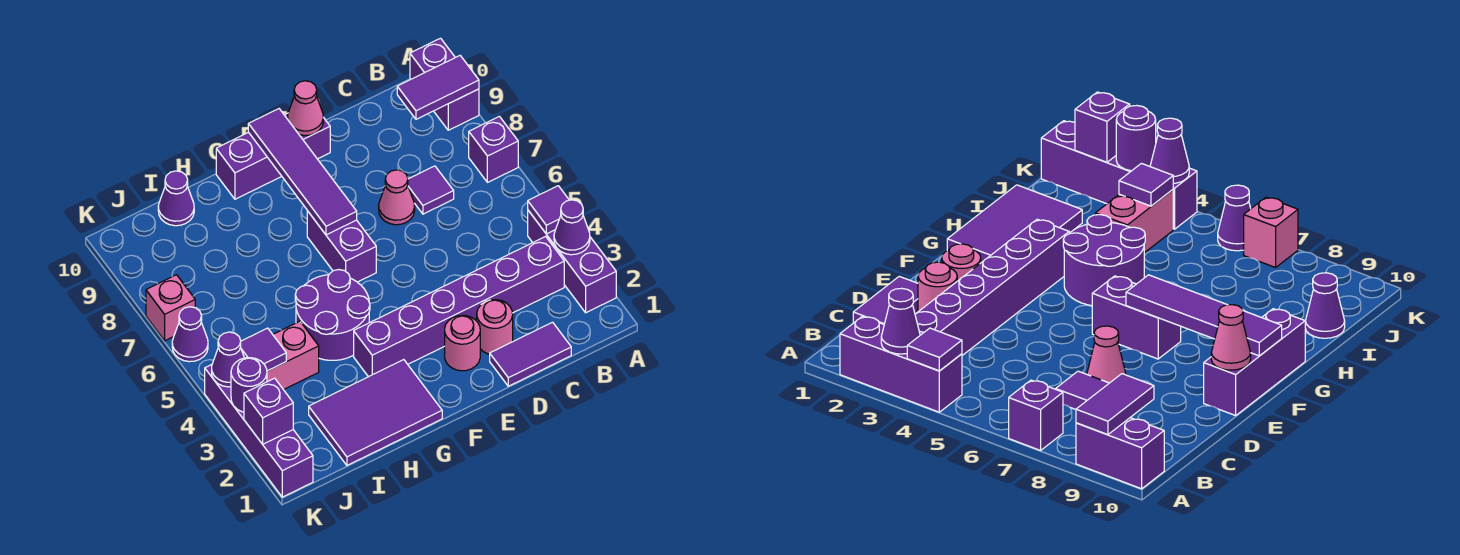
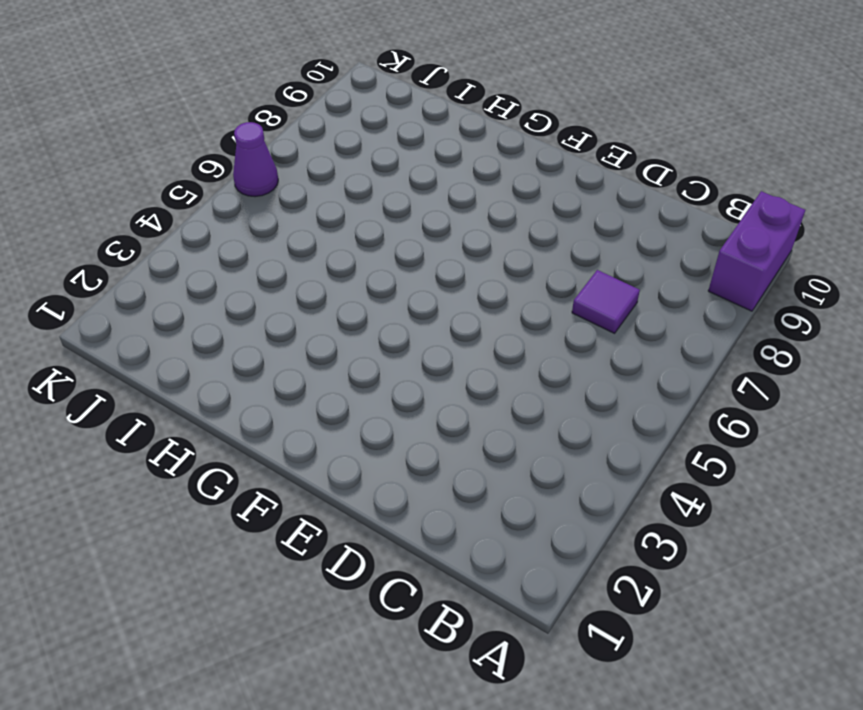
none -> purple 1x3 brick [528,210,616,313]
none -> purple 1x1 brick [469,116,518,182]
none -> purple 1x6 brick [354,236,564,377]

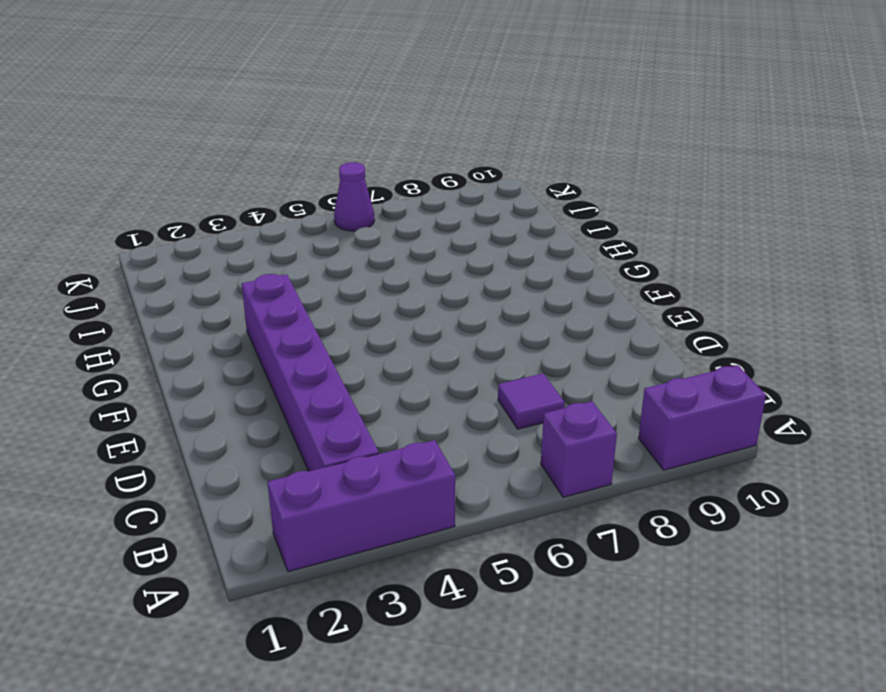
none -> purple 1x2 tile [490,322,571,386]
none -> pink 1x1 round brick [477,300,513,354]
none -> pink 1x1 cone [379,170,415,225]

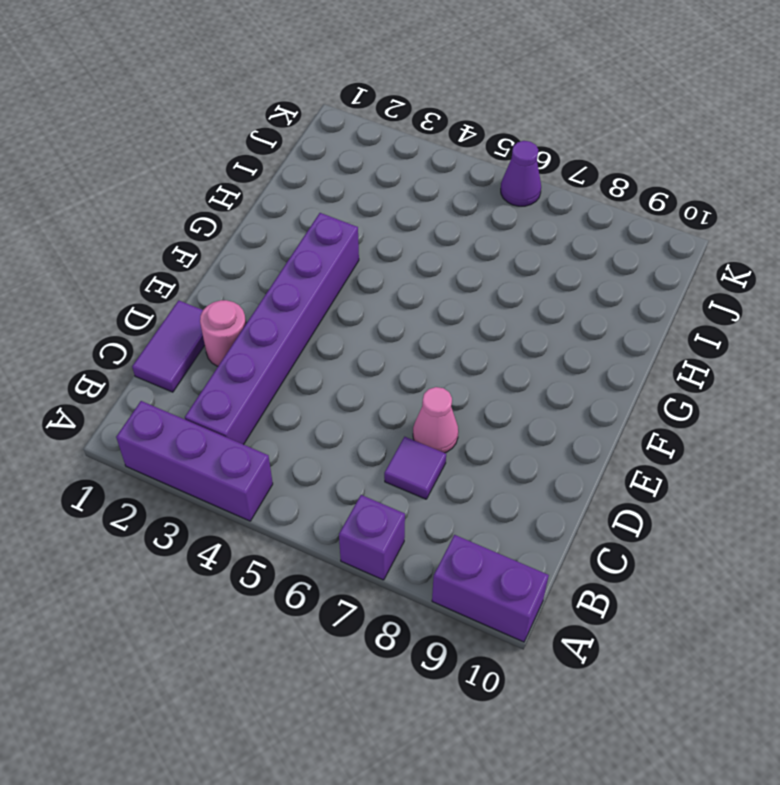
none -> pink 1x1 round brick [445,315,480,371]
none -> purple 1x3 brick [216,113,330,199]
none -> purple 1x2 brick [307,211,376,282]

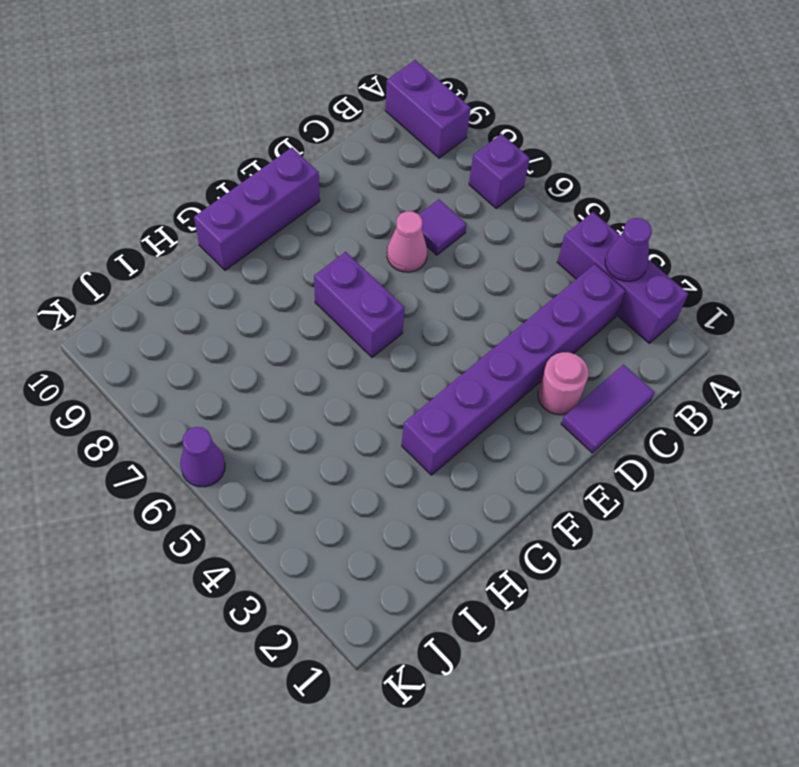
none -> pink 1x1 round brick [445,315,480,371]
none -> purple 2x3 tile [309,360,442,465]
none -> purple 2x2 round brick [295,270,370,360]

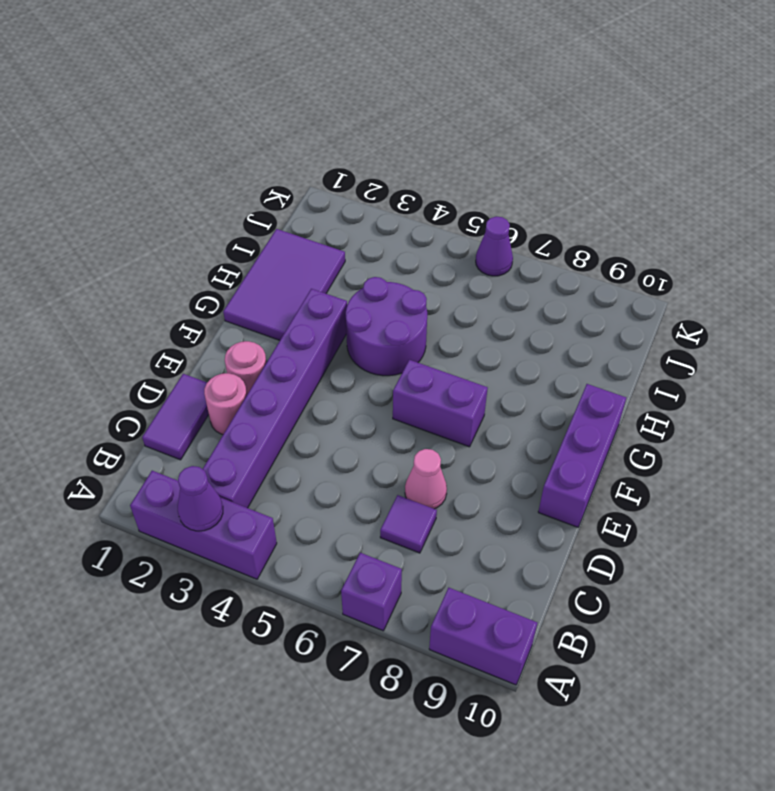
none -> pink 1x2 brick [267,321,319,390]
none -> purple 1x1 cone [158,171,194,226]
none -> purple 1x4 brick [205,365,313,497]

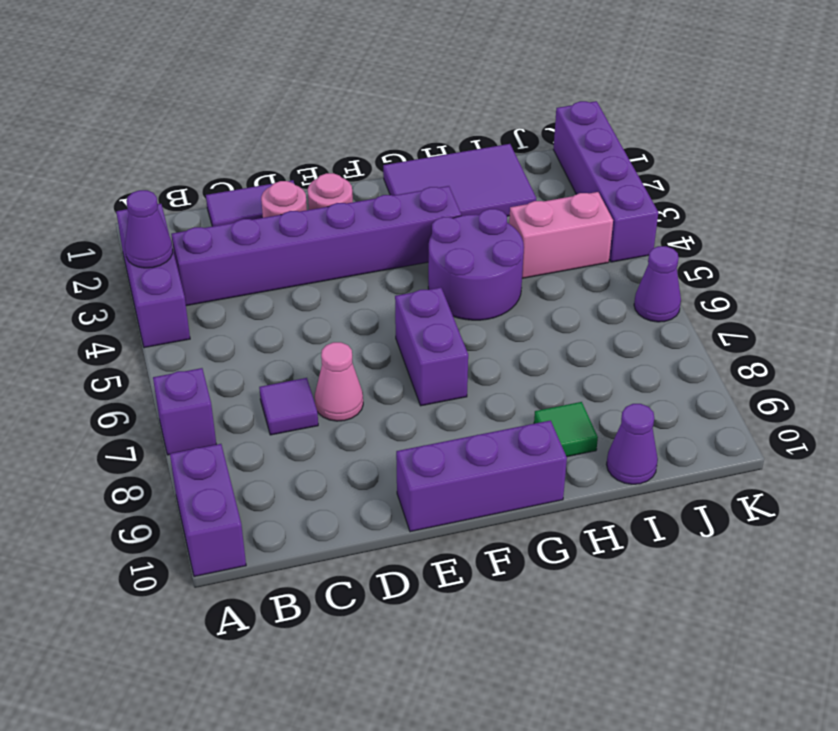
green 1x1 tile [534,402,598,457] -> none
none -> pink 1x1 brick [146,275,195,341]
none -> purple 1x1 tile [528,186,569,234]
none -> purple 1x2 tile [397,56,479,119]

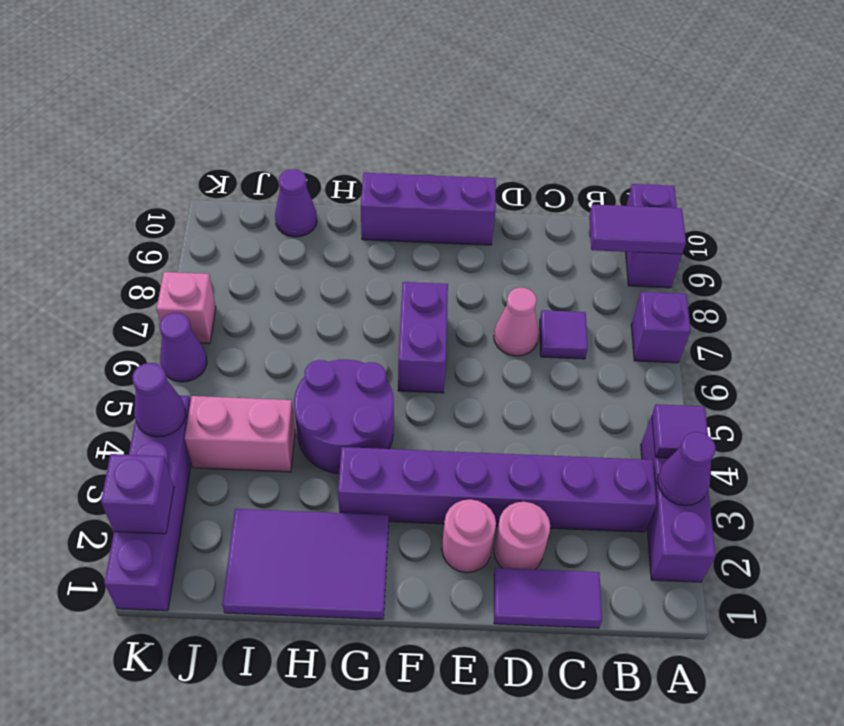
none -> pink 1x1 cone [288,81,323,136]
none -> purple 1x4 tile [248,109,357,235]
none -> purple 1x1 tile [241,328,286,371]

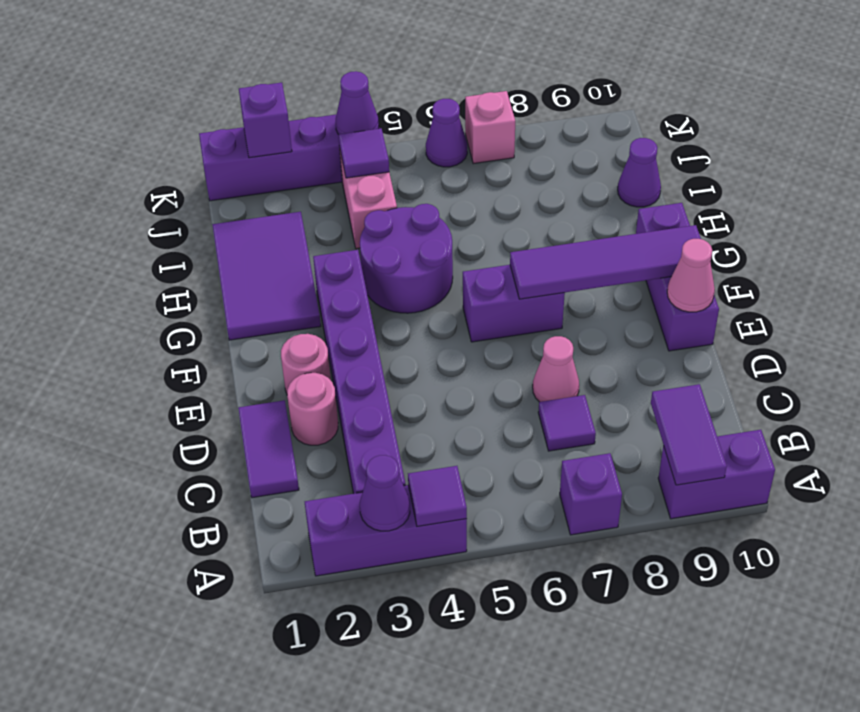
none -> purple 1x1 round brick [231,358,267,412]

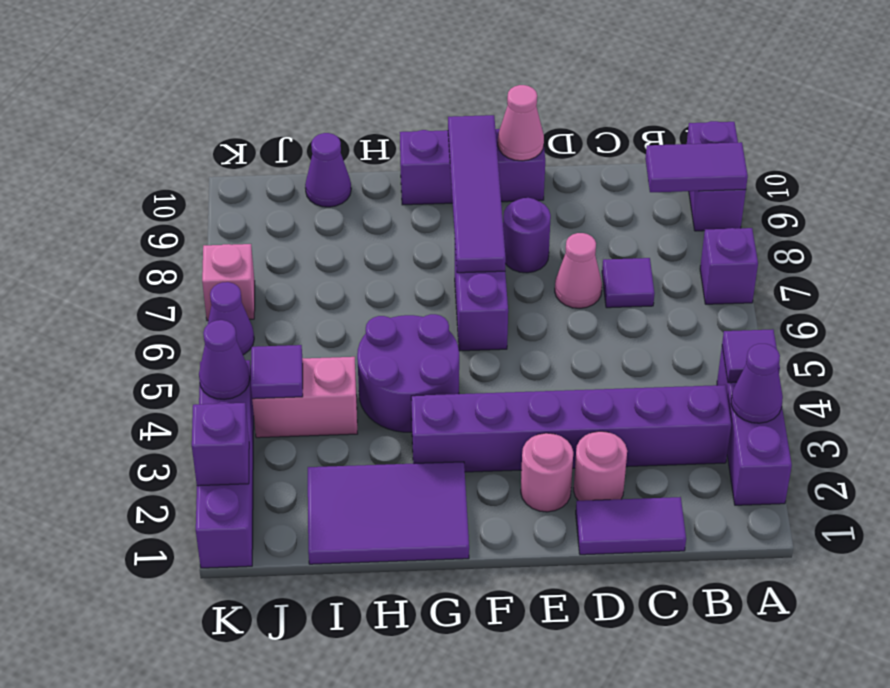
purple 1x1 round brick [503,198,551,273] -> purple 1x1 round brick moved to [231,358,267,412]

